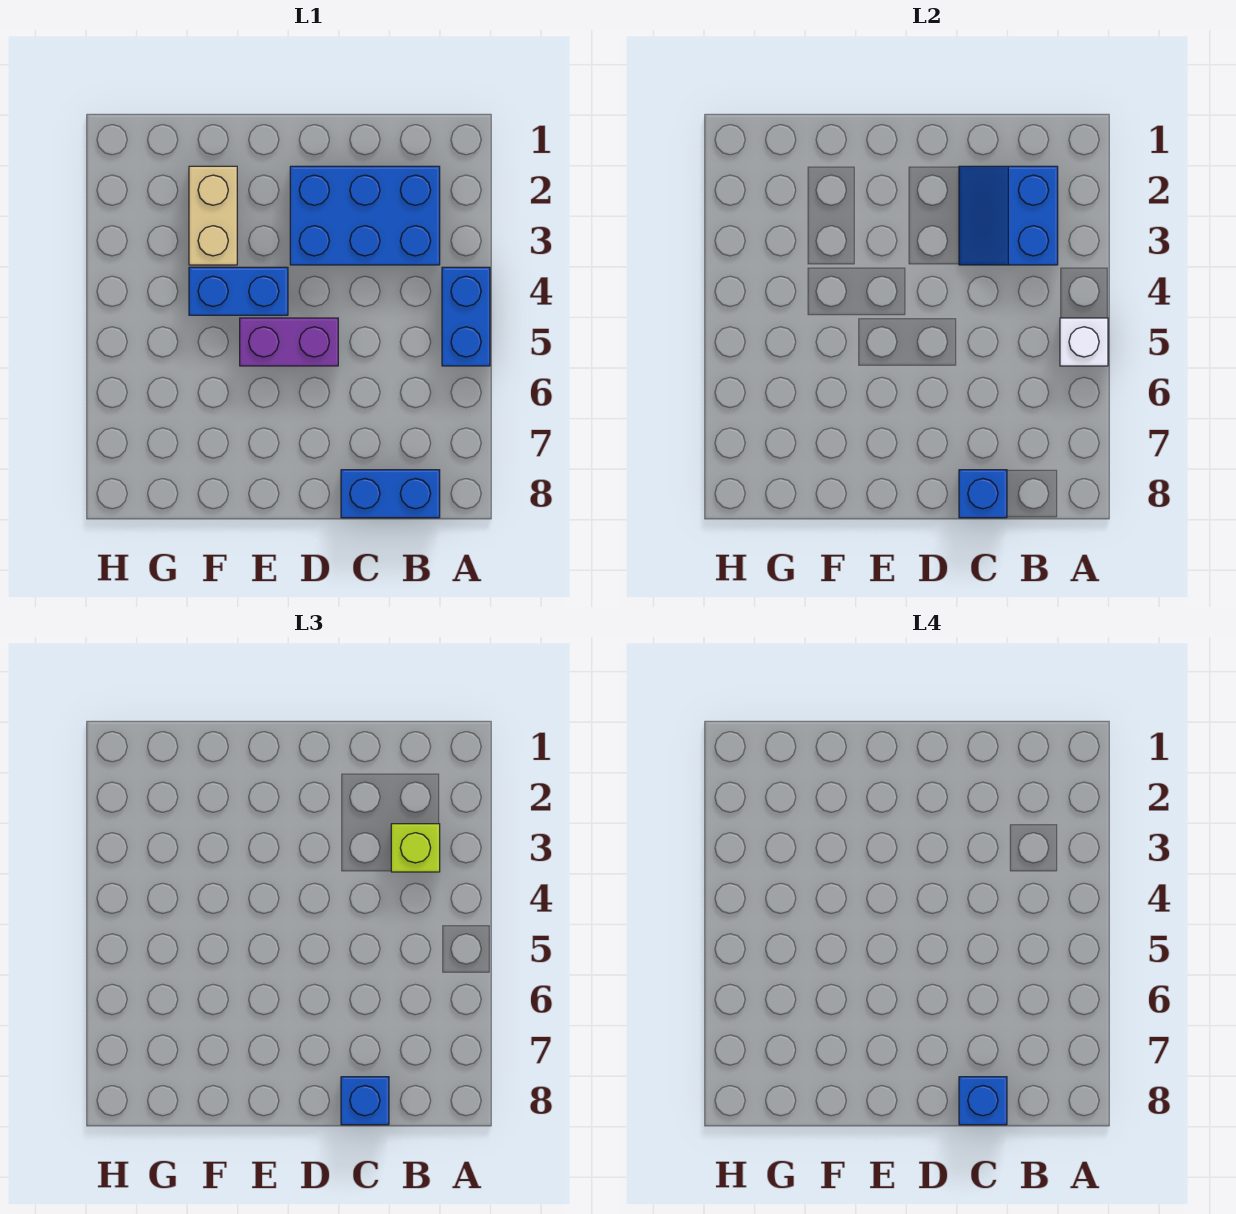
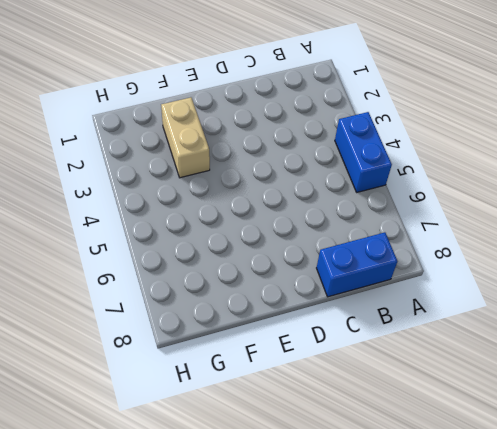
none -> blue 2x3 brick [290,166,440,265]
none -> purple 1x2 brick [240,318,338,366]
none -> blue 1x2 brick [189,267,288,315]

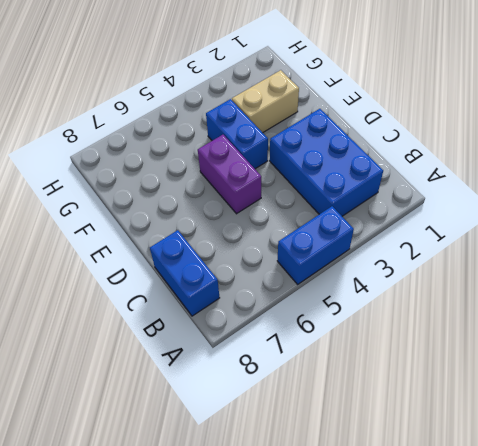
none -> white 1x1 brick [1060,318,1108,366]
none -> blue 2x2 slope [959,166,1058,265]
none -> blue 1x1 brick [959,470,1007,518]

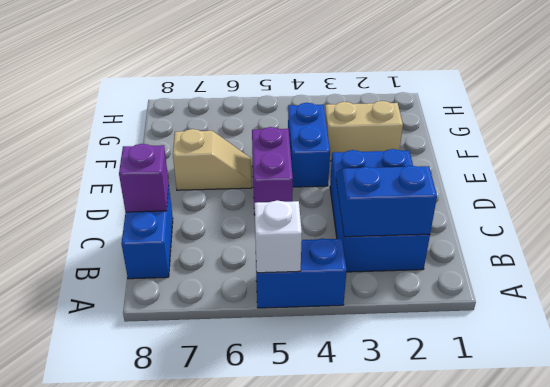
purple 1x1 brick [119,144,169,212] -> blue 1x1 brick [959,470,1007,518]
tan 1x2 slope [173,129,252,190] -> none
none -> lime 1x1 brick [391,824,440,872]
none -> blue 1x1 brick [341,1077,389,1125]
none -> blue 1x1 brick [959,1077,1007,1125]

